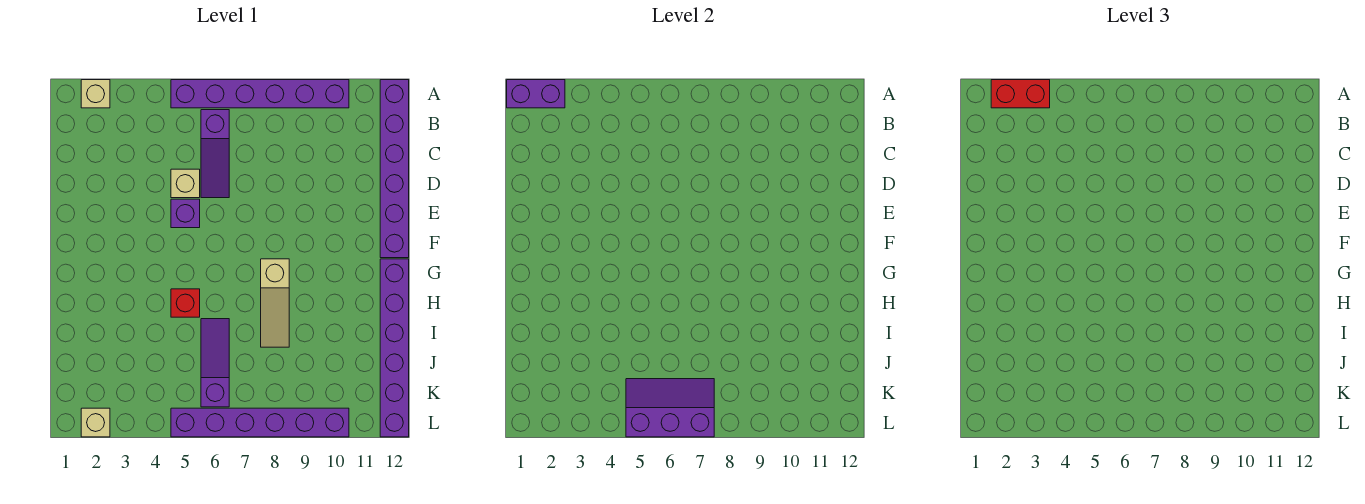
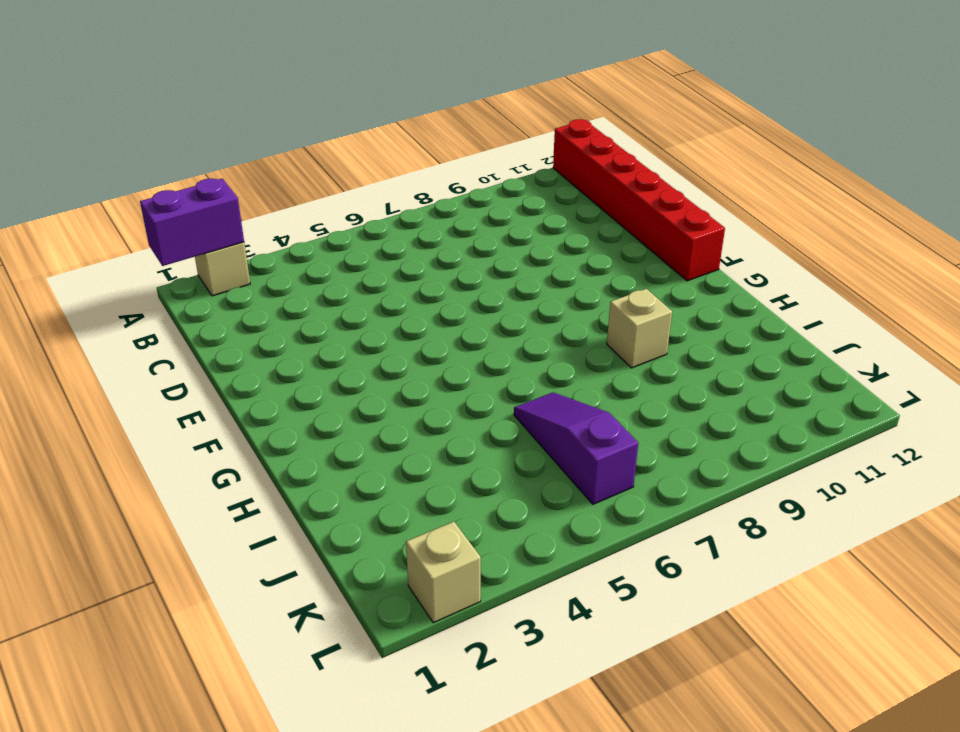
red 1x6 brick [553,119,725,281] -> purple 1x6 brick [380,80,409,258]
tan 1x1 brick [607,289,672,368] -> tan 1x1 brick moved to [171,169,200,198]
none -> purple 1x6 brick [171,80,349,108]
none -> purple 1x3 slope [201,110,229,198]
none -> purple 1x1 brick [171,199,200,228]

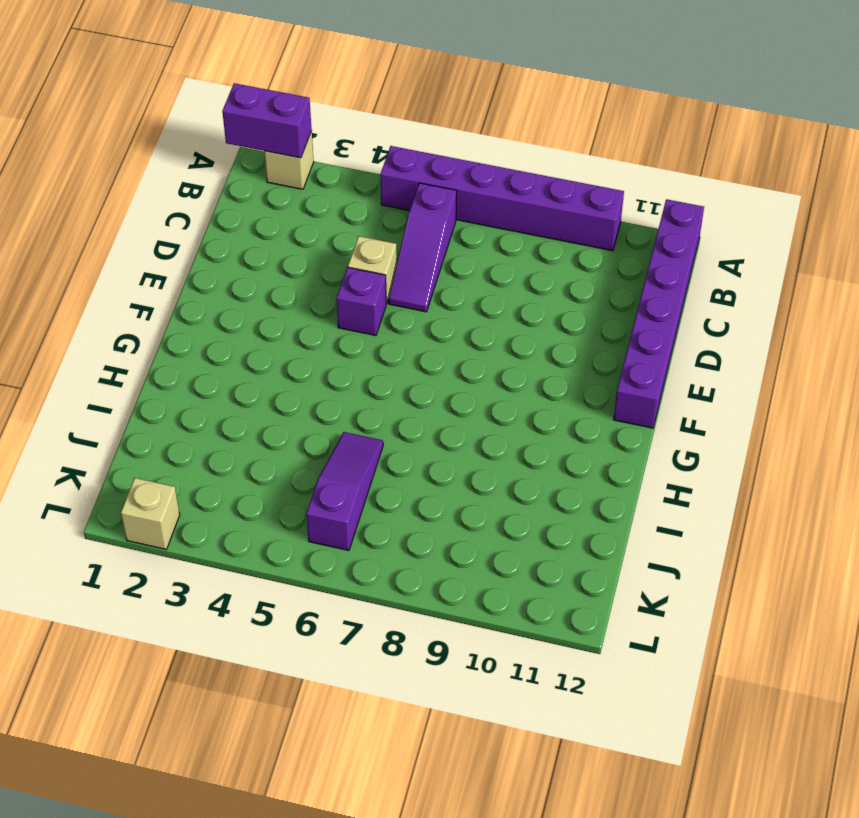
none -> tan 1x3 slope [261,259,289,347]
none -> purple 1x6 brick [380,259,409,437]
none -> red 1x1 brick [171,289,200,317]

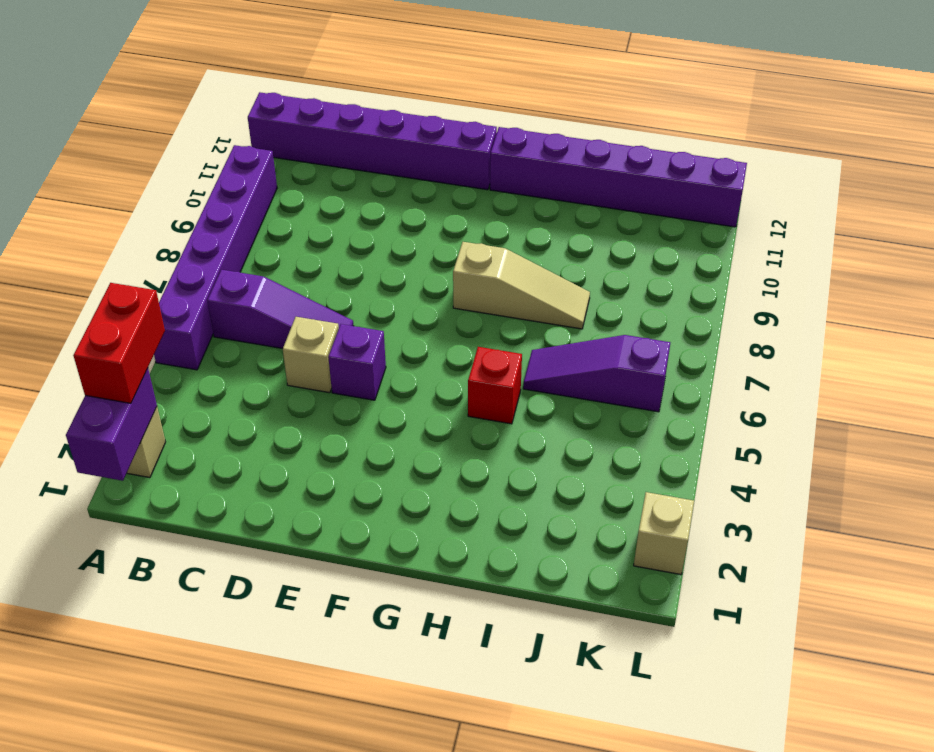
none -> purple 1x6 brick [171,408,349,437]
none -> purple 2x3 slope [626,379,714,437]

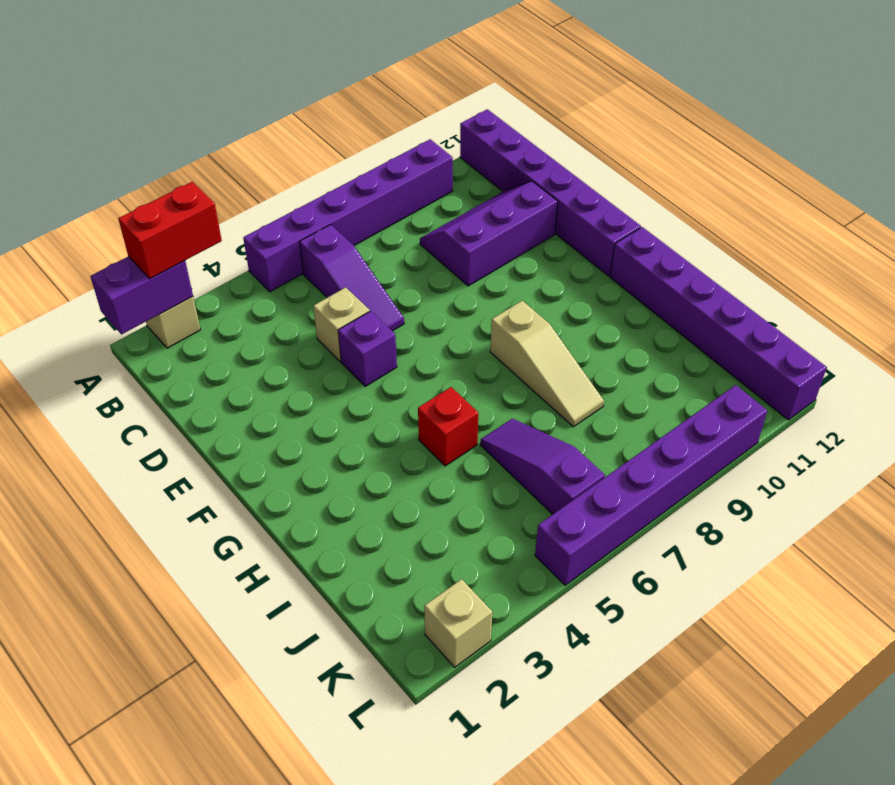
purple 2x3 slope [420,181,558,286] -> purple 2x3 slope moved to [626,379,714,437]

